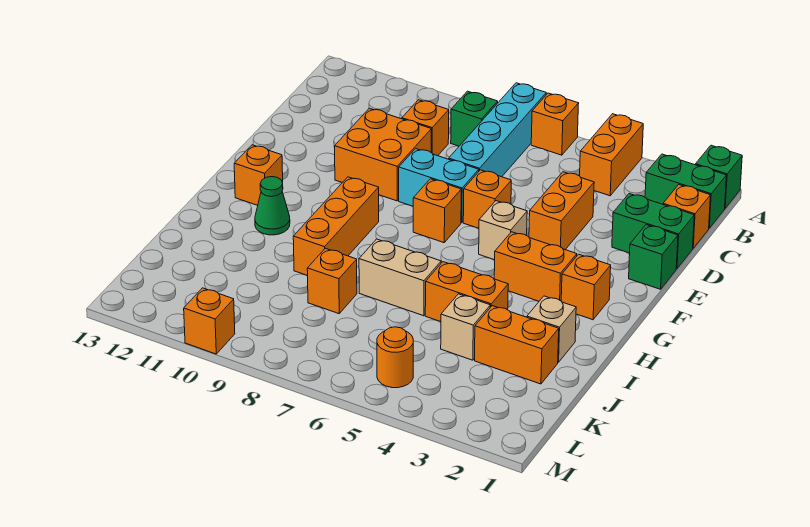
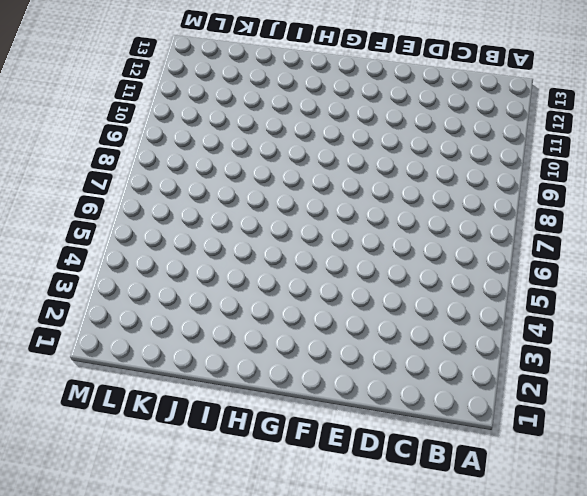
none -> green 1x1 brick [696,145,742,208]
none -> orange 1x2 brick [580,114,643,196]
none -> orange 1x1 brick [531,93,579,155]

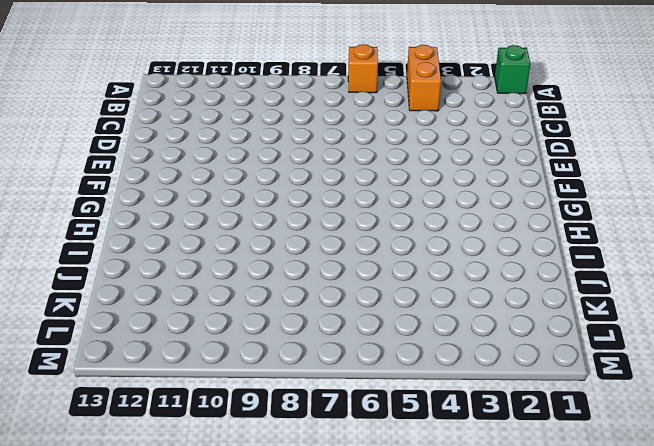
none -> cyan 1x4 brick [449,83,546,177]
none -> green 1x2 brick [645,154,726,228]
none -> green 1x1 brick [451,91,498,146]

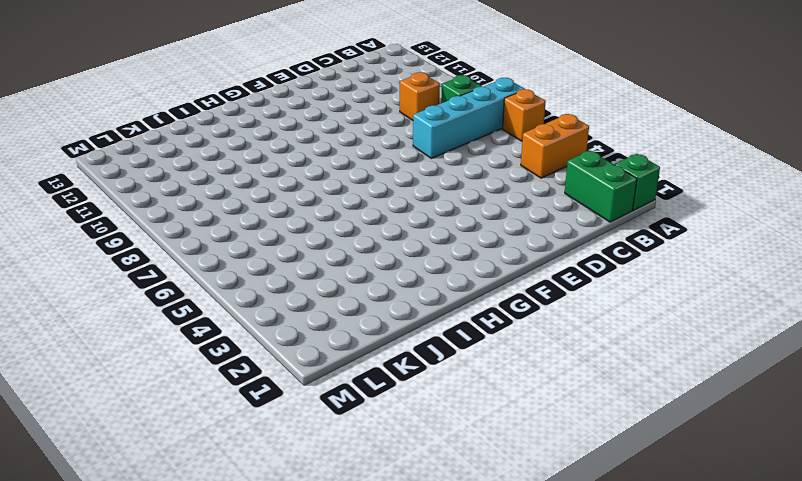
none -> orange 1x1 brick [663,185,710,248]
none -> green 1x2 brick [612,194,694,269]
none -> orange 1x2 brick [529,172,594,250]

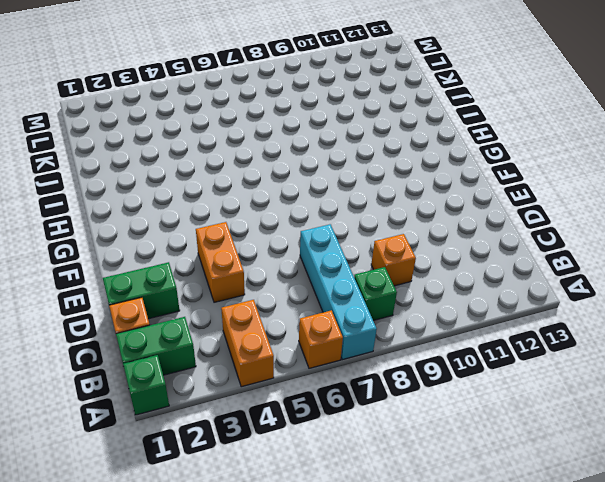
none -> orange 2x2 brick [335,108,431,201]
none -> green 1x1 brick [629,225,678,289]
none -> orange 1x1 brick [463,170,511,228]

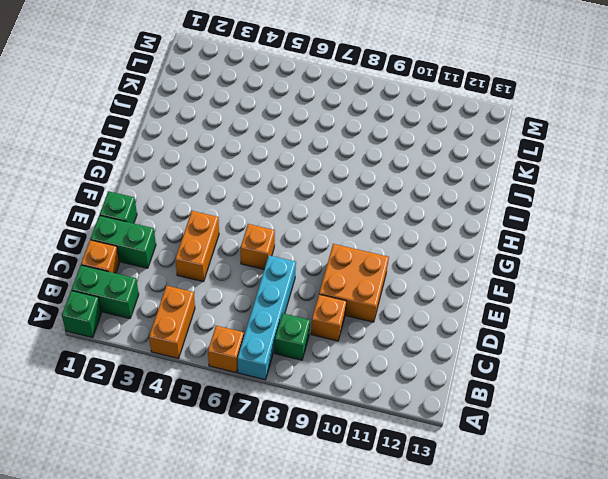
none -> cyan 1x2 brick [399,149,479,223]
none -> tan 1x1 brick [479,201,527,260]
none -> orange 1x1 brick [413,179,461,243]

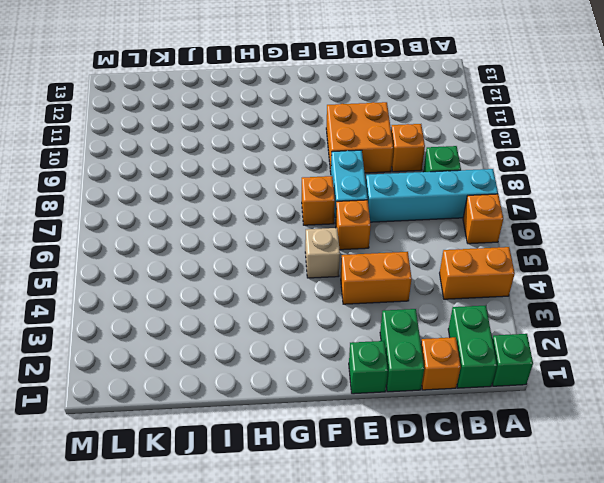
none -> orange 1x1 brick [561,254,611,320]
none -> orange 1x2 brick [494,232,577,301]
none -> orange 1x3 brick [293,177,379,276]

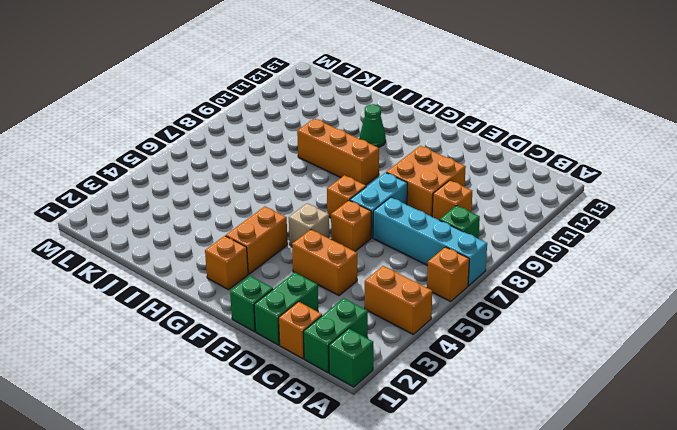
none -> orange 1x1 brick [234,145,283,205]
none -> tan 1x1 brick [527,296,576,362]
none -> orange 1x2 brick [425,262,508,322]

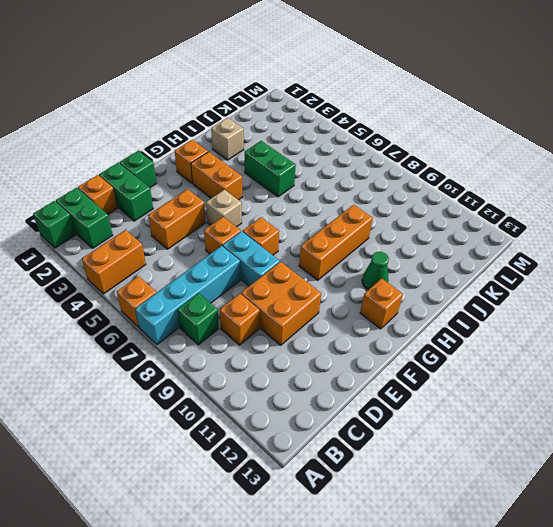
green 1x2 brick [245,141,296,197] -> orange 1x2 brick [425,262,508,322]
none -> tan 1x2 brick [359,239,441,316]
none -> orange 1x2 brick [475,306,559,384]
none -> tan 1x1 brick [441,294,490,360]

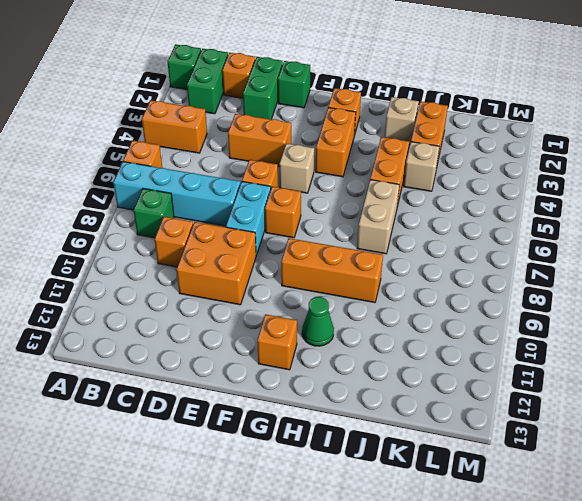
none -> orange 1x1 brick [307,248,357,314]
none -> orange 1x1 round brick [377,327,413,388]
none -> orange 1x1 brick [184,288,235,354]

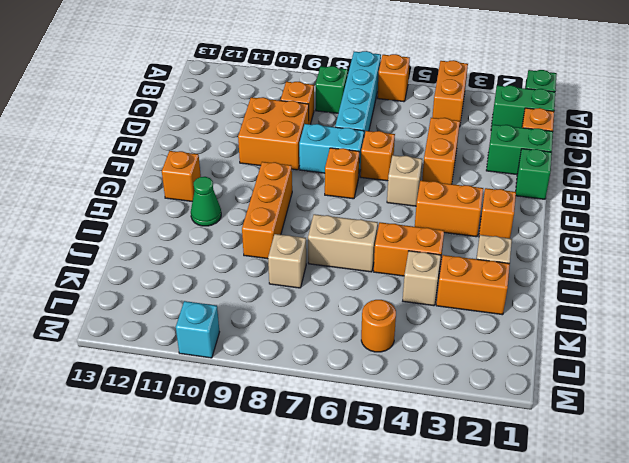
tan 1x1 brick [268,234,306,288] -> orange 1x1 brick [307,248,357,314]
cyan 1x1 brick [176,301,219,358] -> orange 1x1 brick [184,288,235,354]

